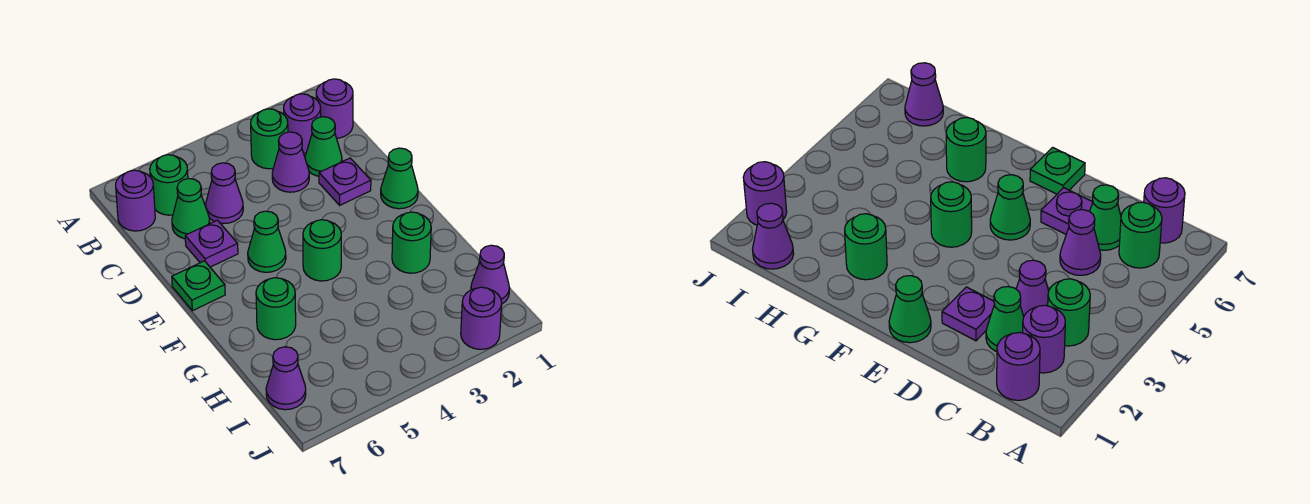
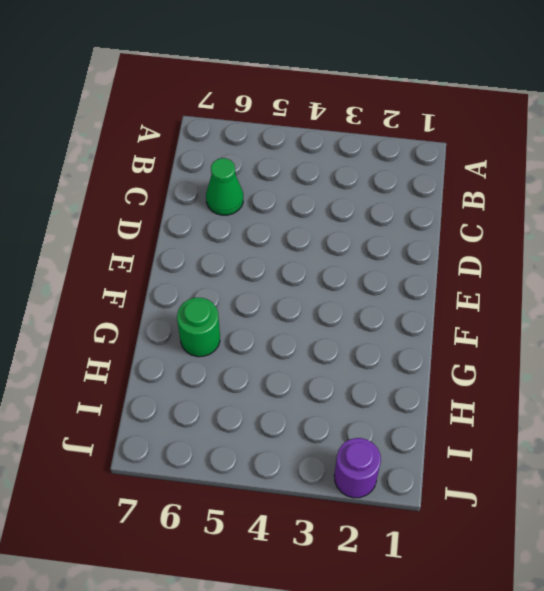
none -> purple 1x1 round brick [316,79,353,138]
none -> purple 1x1 round brick [284,94,321,153]
none -> green 1x1 round brick [251,109,288,169]

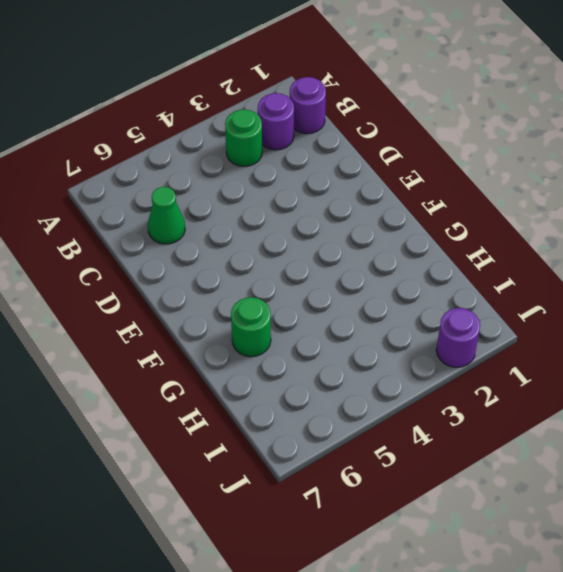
none -> green 1x1 round brick [150,155,188,215]
none -> purple 1x1 round brick [116,170,155,231]
none -> green 1x1 cone [305,117,342,176]

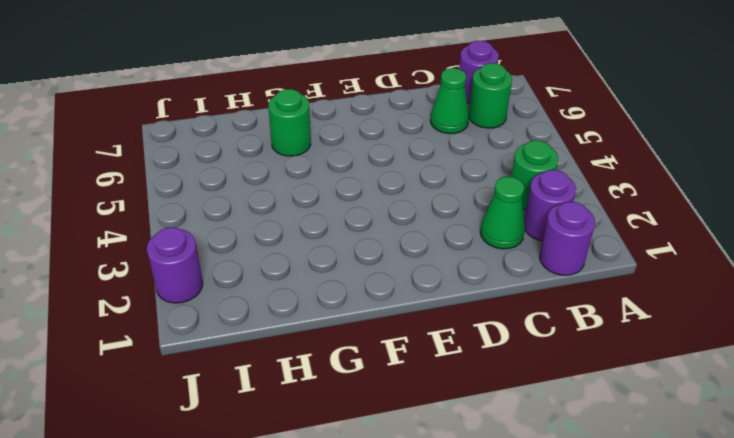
none -> purple 1x1 cone [272,132,309,192]
none -> purple 1x1 cone [206,163,243,224]
none -> purple 1x1 plate [319,158,371,205]

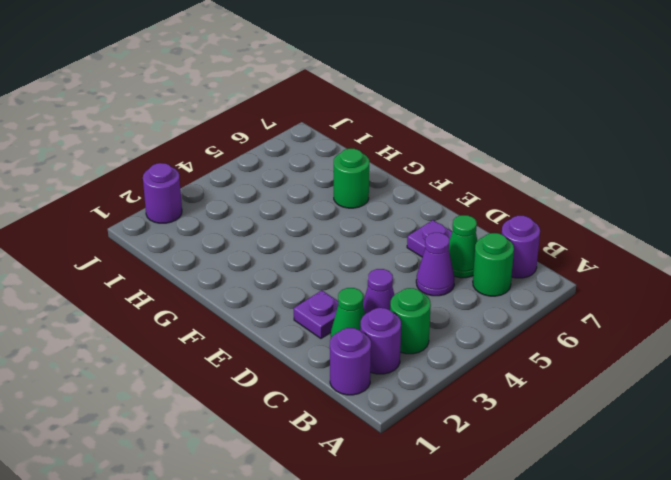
none -> green 1x1 cone [381,148,418,209]
none -> green 1x1 cone [248,211,286,272]
none -> green 1x1 plate [172,261,225,311]

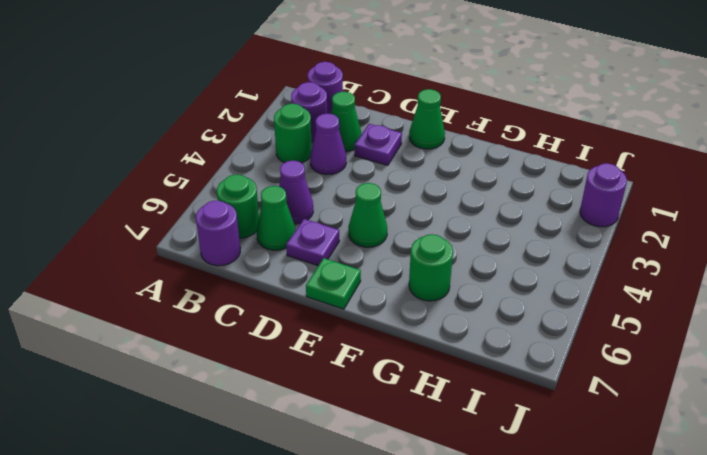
none -> green 1x1 round brick [303,220,341,281]
none -> green 1x1 round brick [392,212,431,273]
none -> purple 1x1 cone [471,245,510,304]

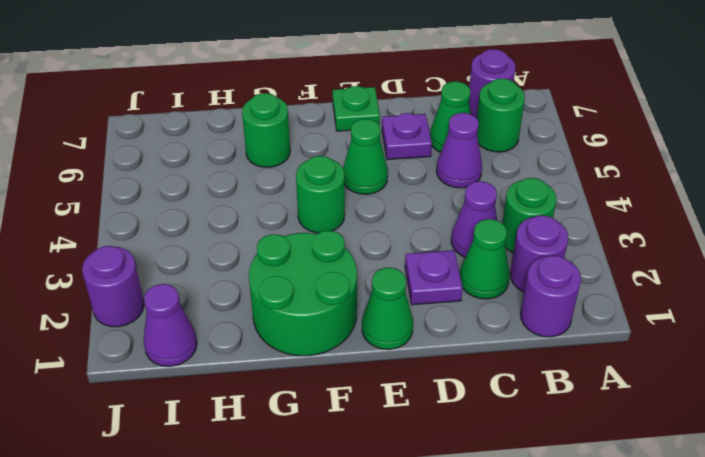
green 2x2 round brick [249,230,357,356] -> green 1x1 round brick [392,212,431,273]
none -> purple 1x1 cone [266,347,306,410]

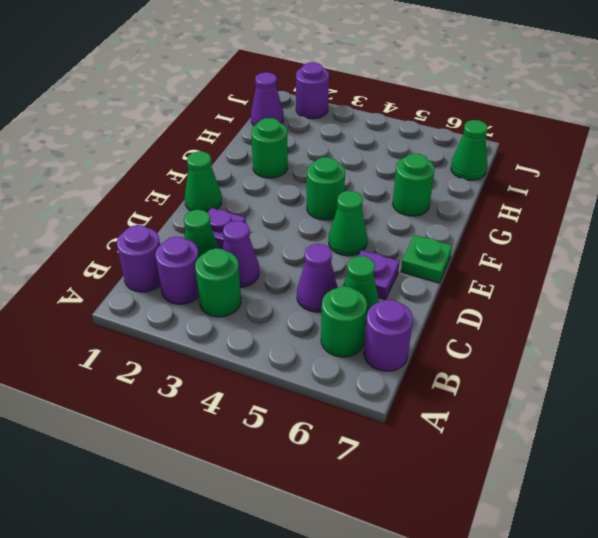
green 1x1 cone [451,120,487,180] -> purple 1x1 cone [266,347,306,410]

